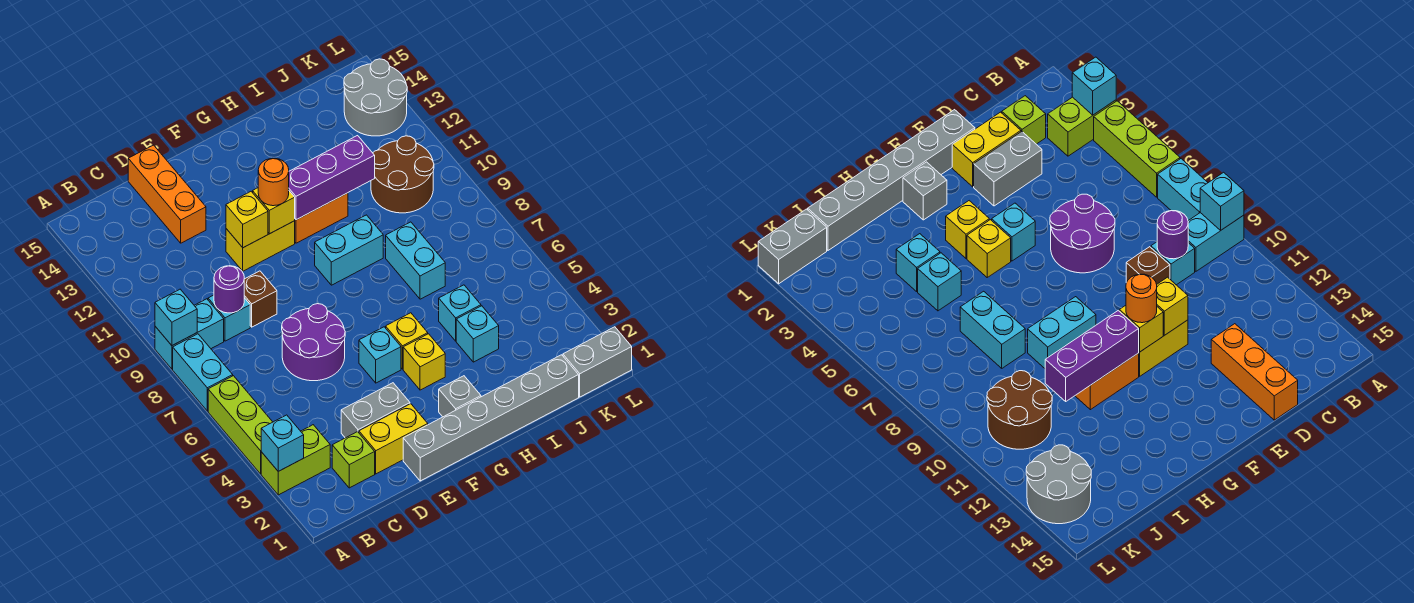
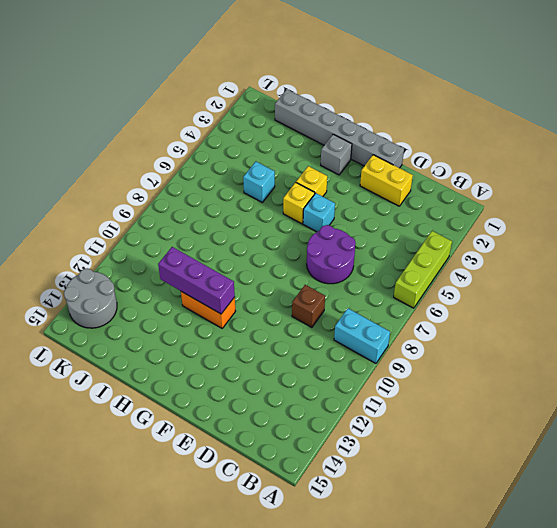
none -> lime 1x2 brick [261,425,330,495]
none -> cyan 1x2 brick [173,334,233,411]
none -> lime 1x1 brick [332,432,375,488]
none -> cyan 1x1 brick [208,295,250,341]

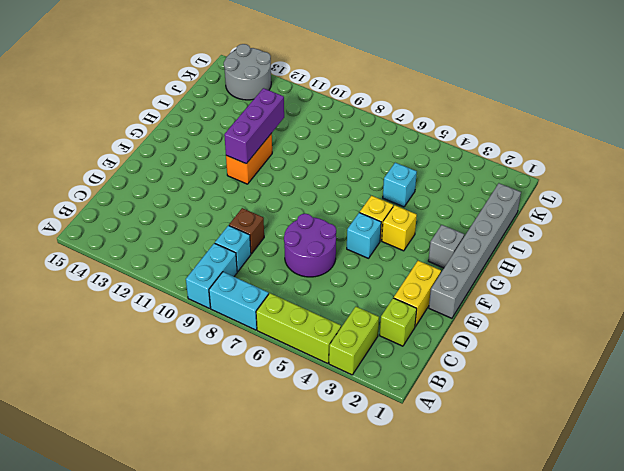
none -> grey 1x2 brick [341,383,410,438]
none -> orange 1x3 brick [128,145,206,243]
none -> yellow 1x2 brick [226,221,295,271]
none -> cyan 1x2 brick [315,215,383,285]

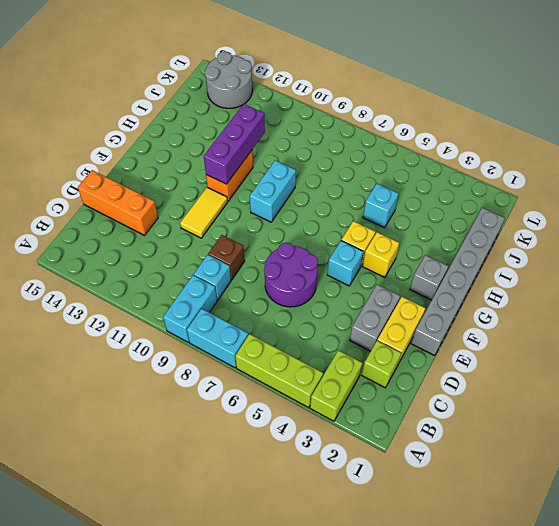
yellow 1x2 tile [180,187,228,238] -> yellow 1x2 brick [226,221,295,271]
none -> cyan 1x1 brick [456,306,499,362]
none -> cyan 1x2 brick [386,222,445,299]
none -> brown 2x2 round brick [371,136,434,213]
none -> grey 1x2 brick [563,327,632,397]

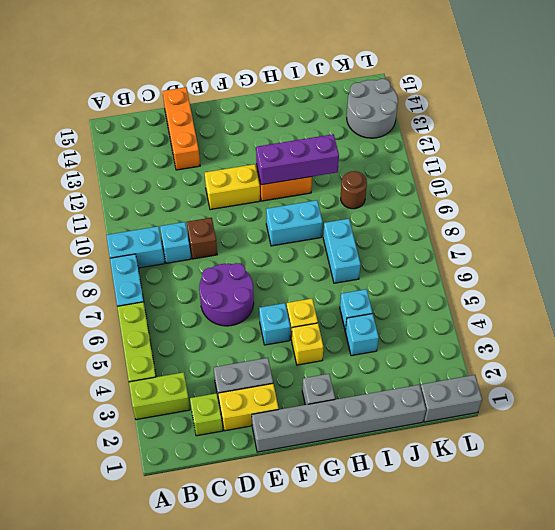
brown 1x1 round brick [341,171,367,209] -> brown 2x2 round brick [371,136,434,213]
none -> cyan 1x1 brick [261,415,304,471]
none -> cyan 1x1 brick [155,289,197,345]
none -> purple 1x1 round brick [214,266,244,313]
none -> yellow 1x1 brick [226,192,268,248]

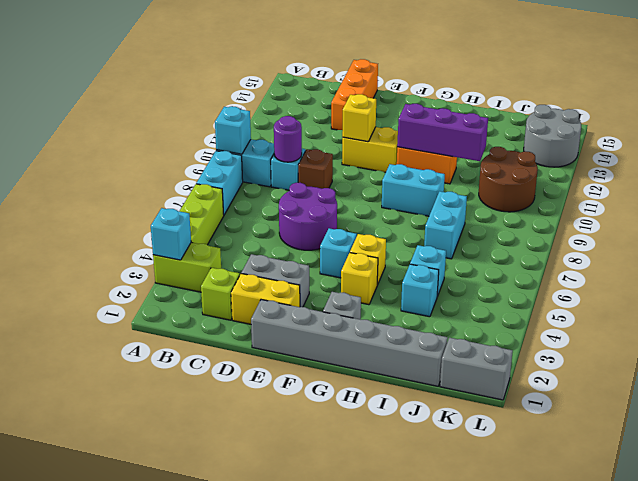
none -> yellow 1x1 brick [253,188,295,234]
none -> orange 1x1 round brick [258,158,289,206]

